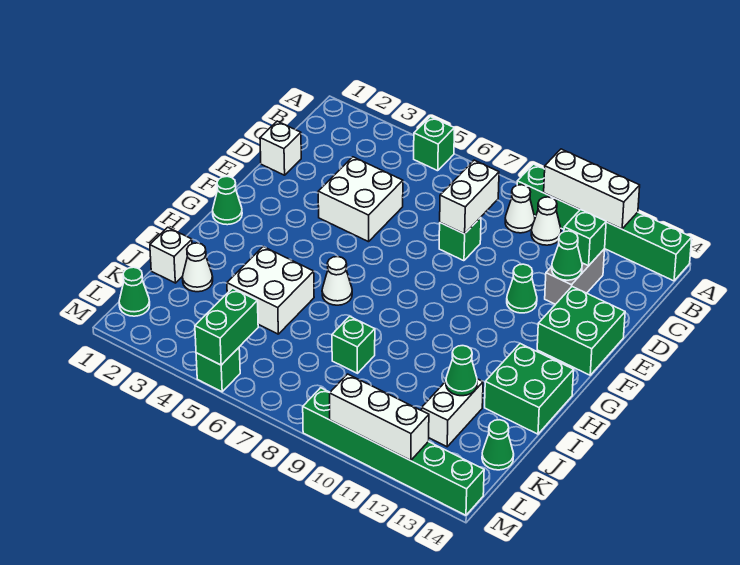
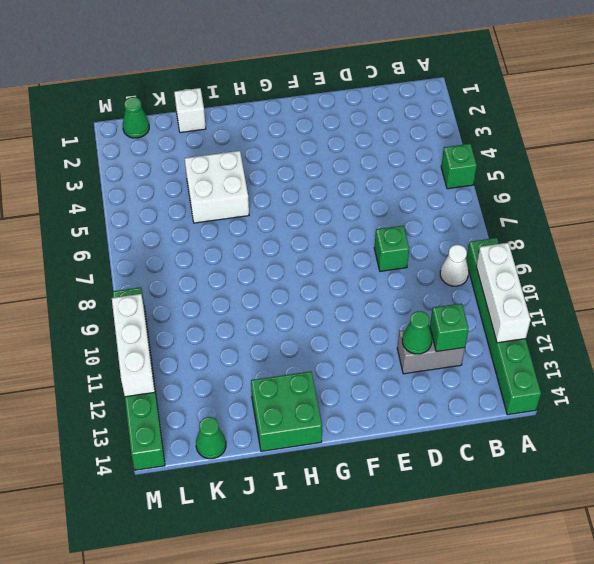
none -> white 1x1 cone [531,197,561,245]
none -> white 1x1 brick [260,121,301,175]
none -> white 2x2 brick [318,157,403,242]

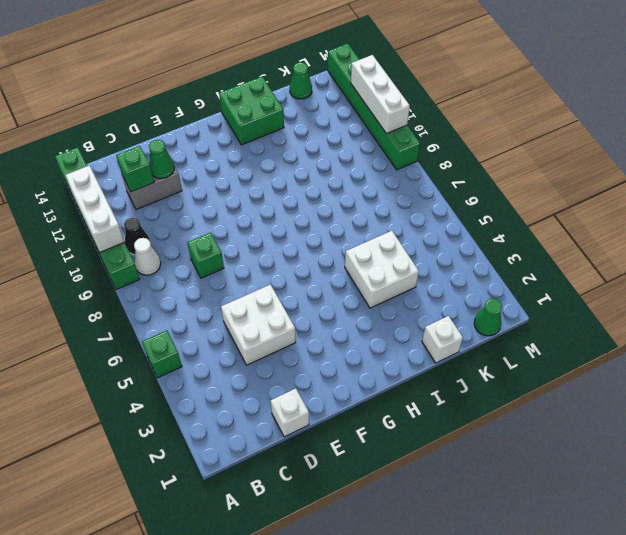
black 1x1 cone [124,218,151,255] -> white 1x1 cone [531,197,561,245]
none -> green 1x1 cone [507,264,537,313]
none -> green 2x2 brick [537,287,625,375]
none -> green 1x1 cone [213,176,242,225]

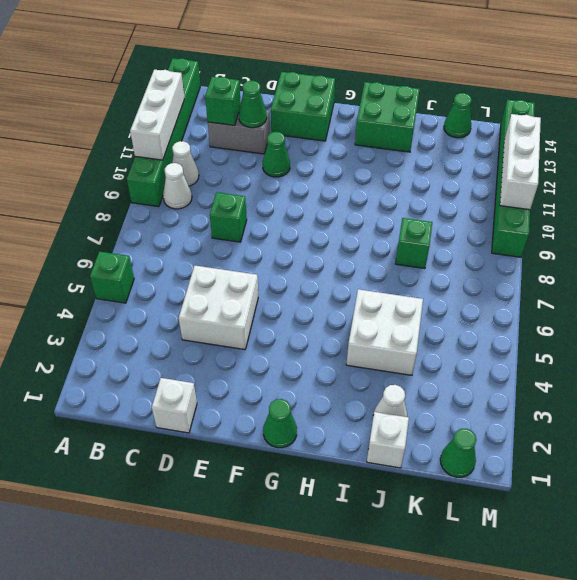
none -> white 1x1 cone [322,257,352,305]
none -> white 1x2 brick [422,379,483,447]
none -> green 1x1 brick [196,348,240,392]

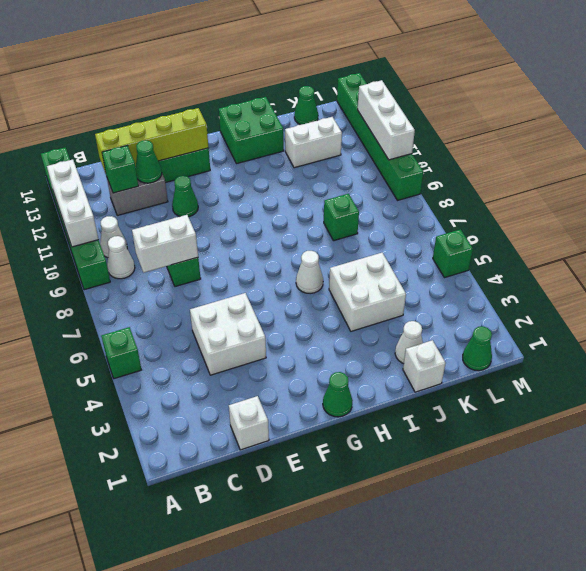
lime 1x4 brick [95,108,209,173] -> none
none -> green 1x1 cone [446,346,477,396]
none -> green 1x2 brick [195,288,258,365]

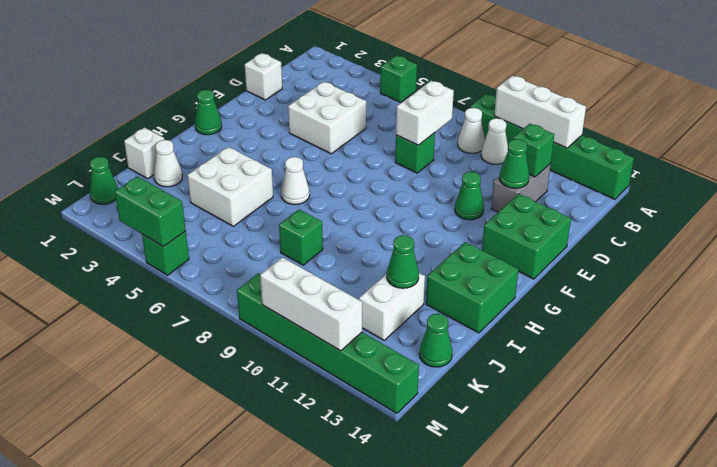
green 1x2 brick [115,176,186,247] -> green 1x2 brick turned to [195,288,258,365]

